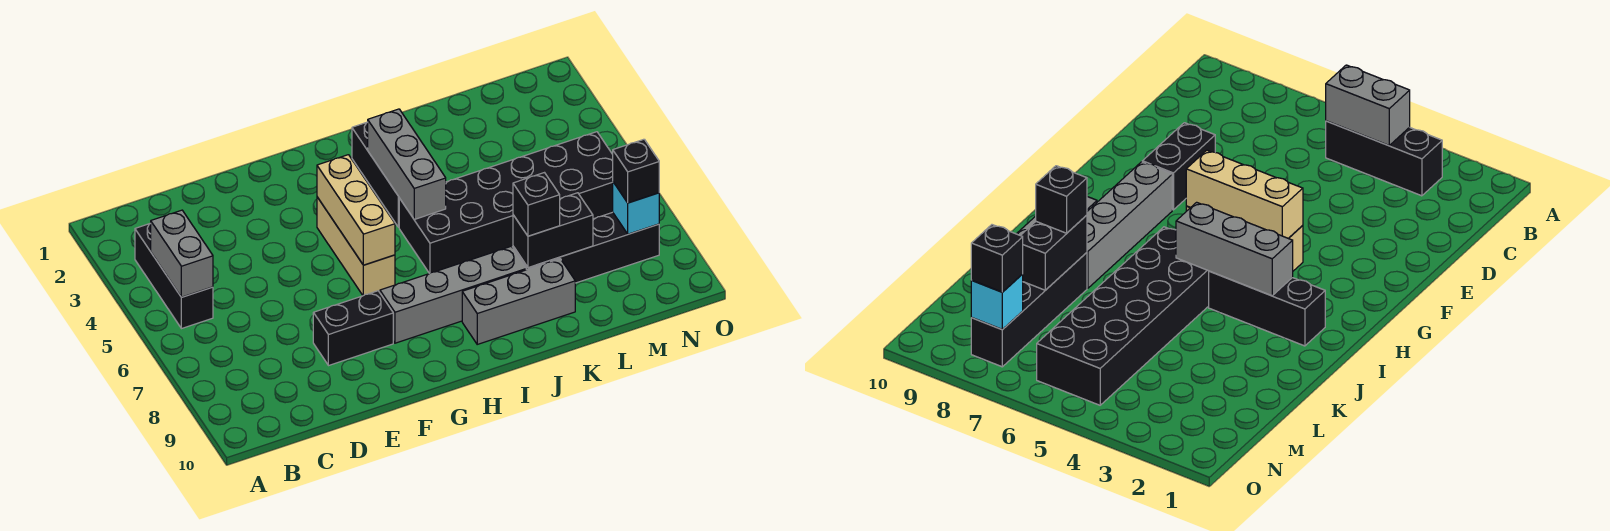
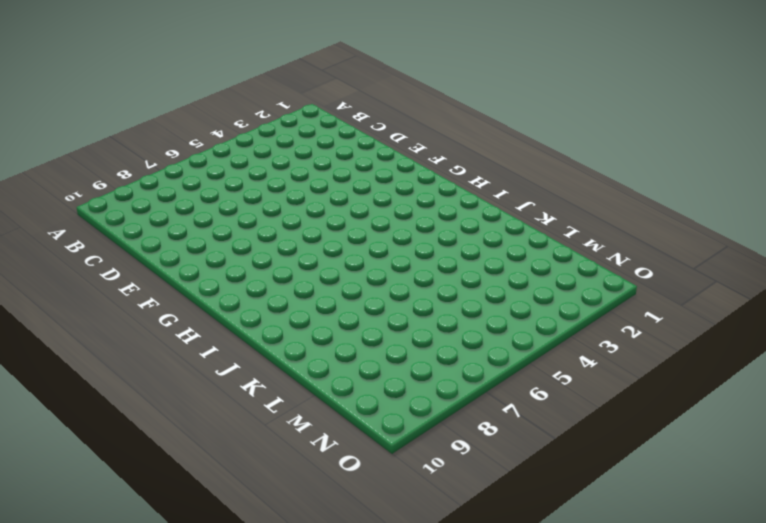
none -> black 1x3 brick [135,224,213,329]
none -> black 1x2 brick [313,291,393,366]
none -> tan 1x3 brick [317,197,395,295]

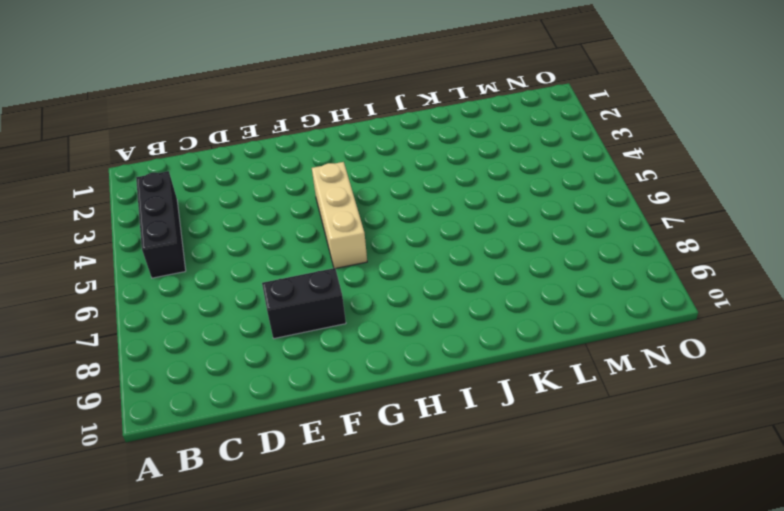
none -> grey 1x4 brick [380,247,526,343]
none -> black 1x3 brick [352,122,399,227]
none -> black 2x6 brick [399,132,613,274]

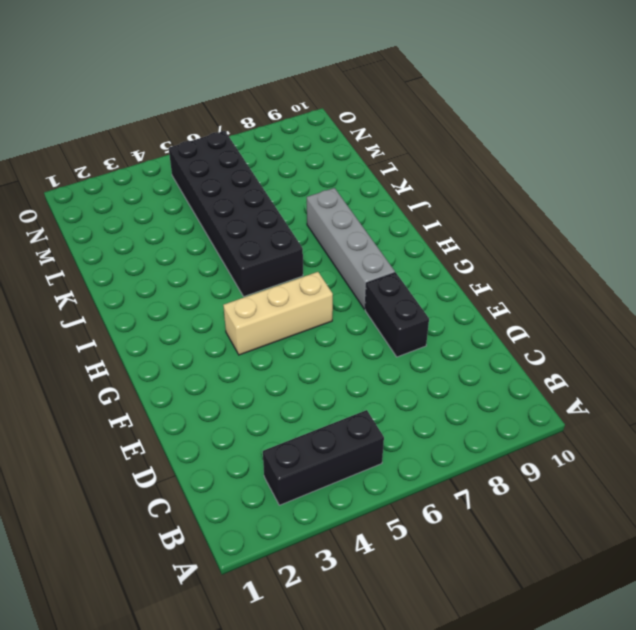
none -> black 1x3 brick [352,122,399,227]
none -> grey 1x3 brick [462,259,575,344]
none -> black 1x4 brick [513,212,659,283]

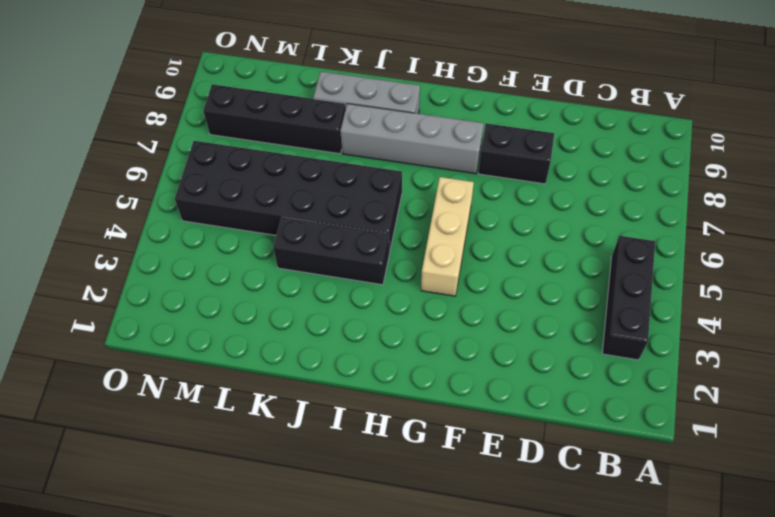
black 1x3 brick [273,217,389,285] -> black 1x3 brick turned to [352,122,399,227]
none -> grey 1x2 brick [150,210,213,297]
none -> tan 1x3 brick [317,155,395,265]
none -> grey 1x3 brick [368,109,446,219]

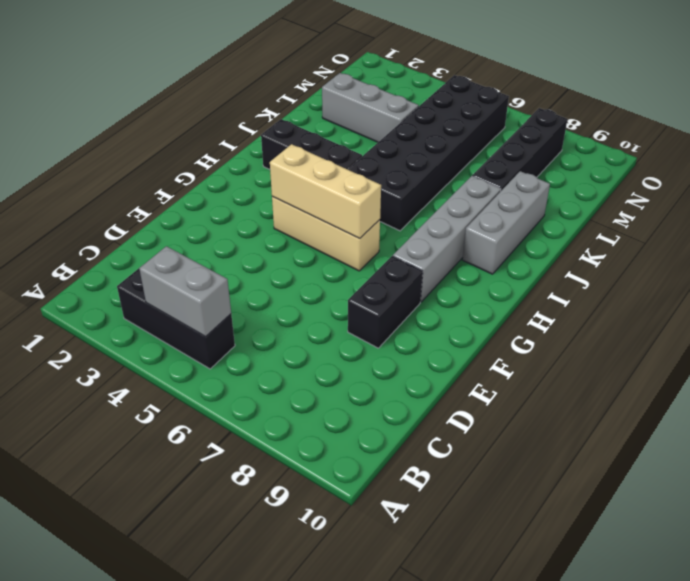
grey 1x3 brick [322,73,419,142] -> grey 1x3 brick moved to [368,109,446,219]
none -> black 1x2 brick [513,193,593,268]
none -> cyan 1x1 brick [613,182,659,234]
none -> black 1x1 brick [513,173,560,236]

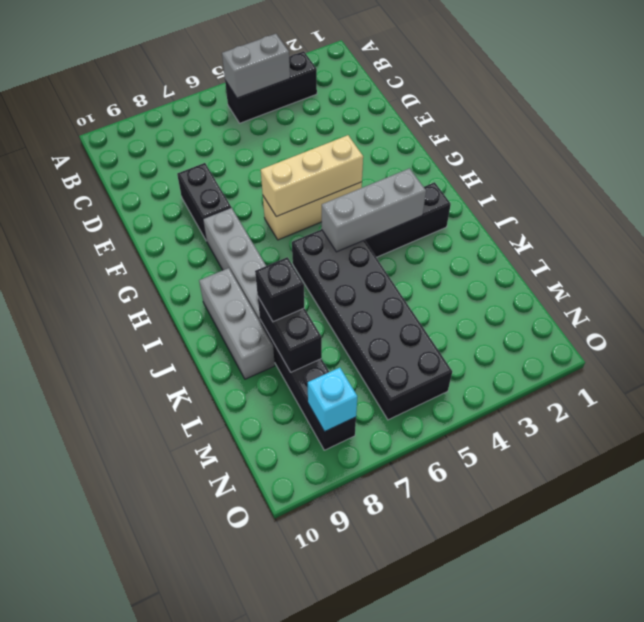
none -> black 1x1 brick [613,139,659,203]

